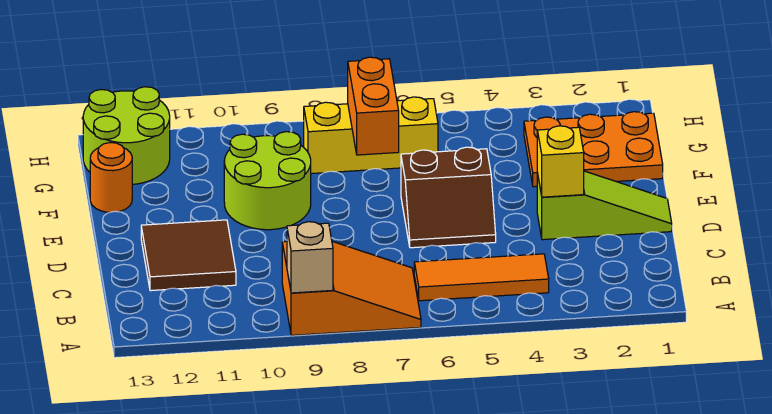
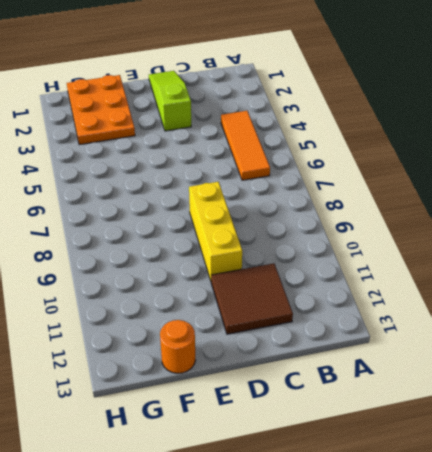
yellow 1x3 brick [189,182,242,281] -> yellow 1x3 brick moved to [304,97,438,174]
none -> orange 2x3 slope [282,241,421,335]
none -> brown 2x2 slope [401,147,496,248]
none -> lime 2x2 round brick [224,132,311,230]

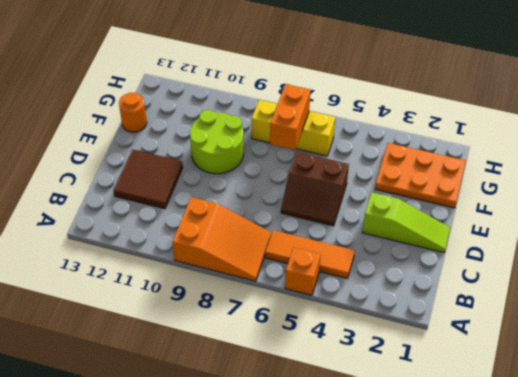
orange 1x1 brick [285,248,321,295] -> none
none -> lime 2x2 round brick [83,87,170,184]
none -> tan 1x1 brick [287,222,333,293]
none -> yellow 1x1 brick [537,126,584,197]

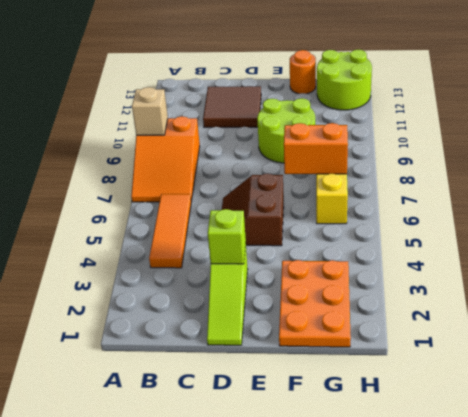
lime 1x1 brick [208,209,246,264] -> yellow 1x1 brick [537,126,584,197]

